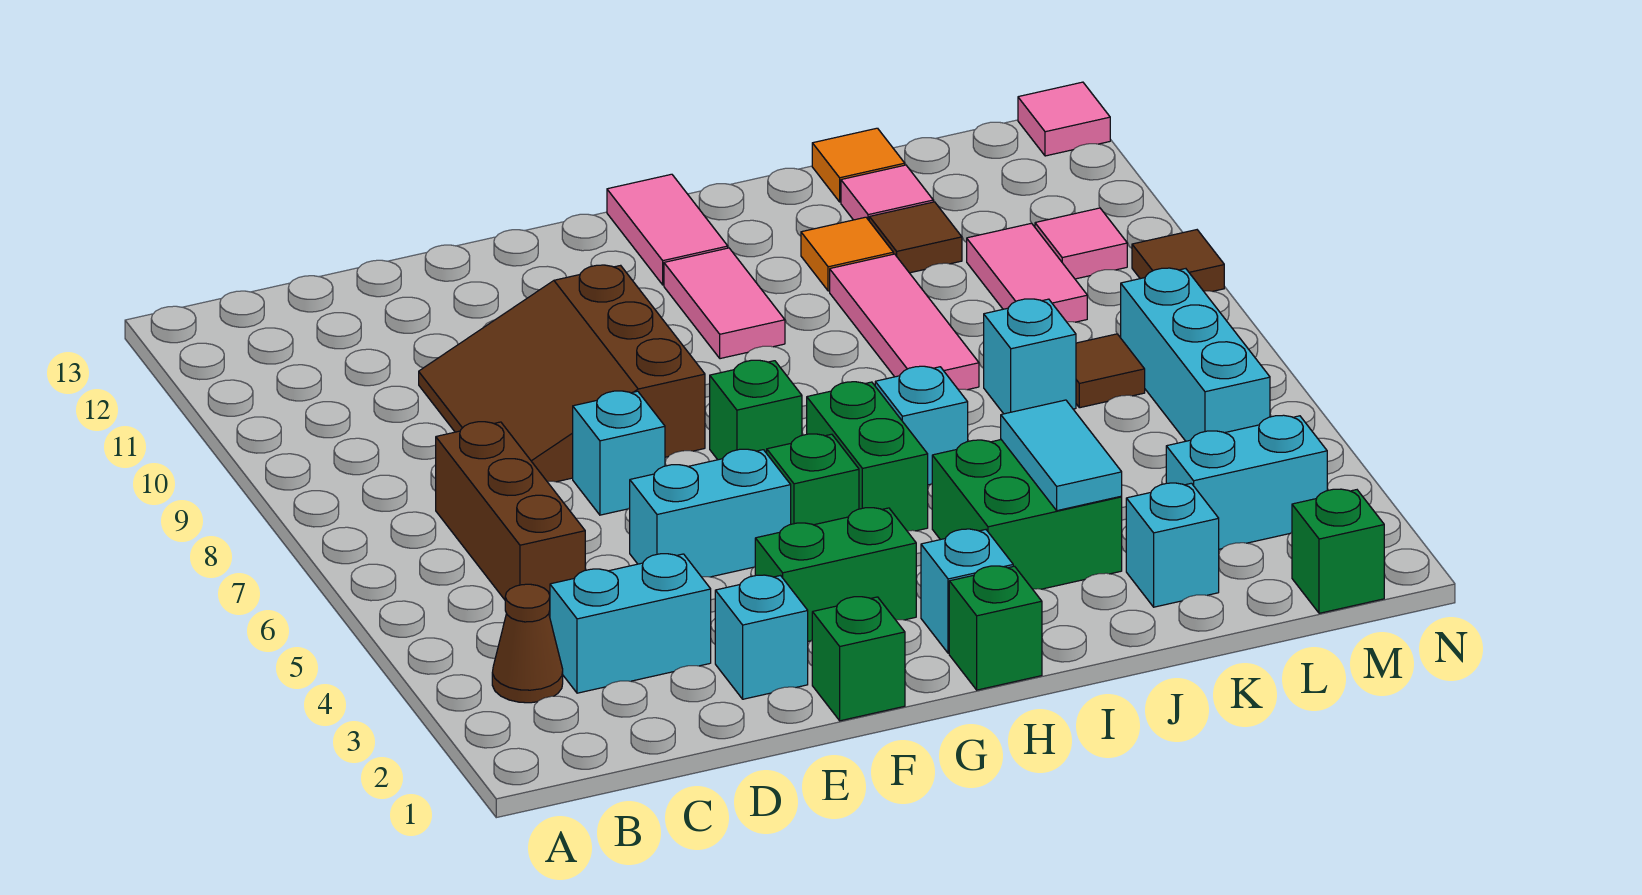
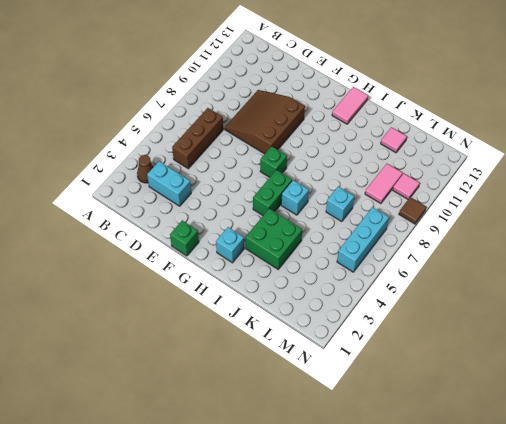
none -> cyan 1x1 brick [715,575,808,699]
none -> cyan 1x2 brick [630,449,791,577]
none -> cyan 1x1 brick [573,391,665,515]
none -> green 1x2 brick [755,508,916,641]

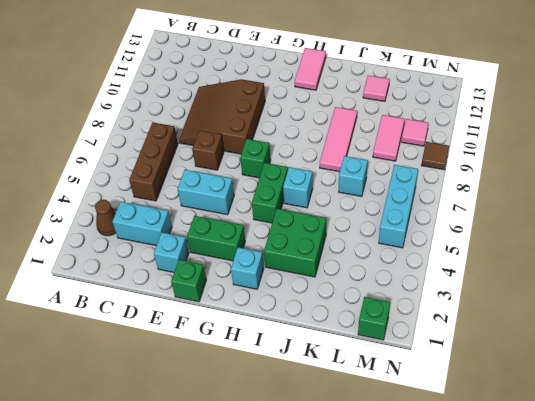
brown 1x1 brick [192,131,224,170] -> cyan 1x1 brick [573,391,665,515]
none -> green 1x1 brick [767,434,859,525]
none -> green 1x1 brick [949,566,1042,690]
none -> pink 1x2 tile [664,248,785,359]
none -> orange 1x1 tile [801,217,893,291]

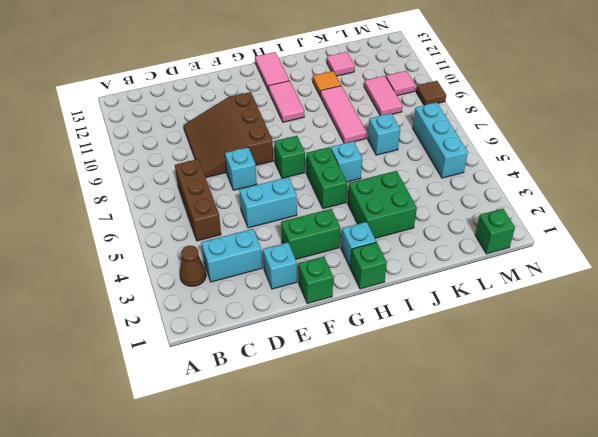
none -> green 1x1 brick [767,434,859,525]
none -> cyan 1x1 brick [1126,483,1219,607]
none -> brown 1x1 tile [869,202,962,273]
none -> orange 1x1 tile [812,128,905,202]

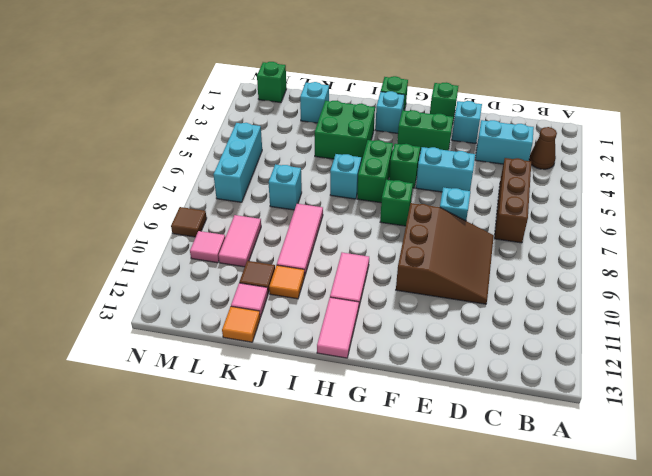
none -> cyan 1x2 brick [1166,415,1327,549]
none -> brown 1x1 tile [1076,334,1145,408]
none -> pink 1x1 tile [1018,82,1110,156]
none -> cyan 1x2 tile [1001,400,1122,511]

